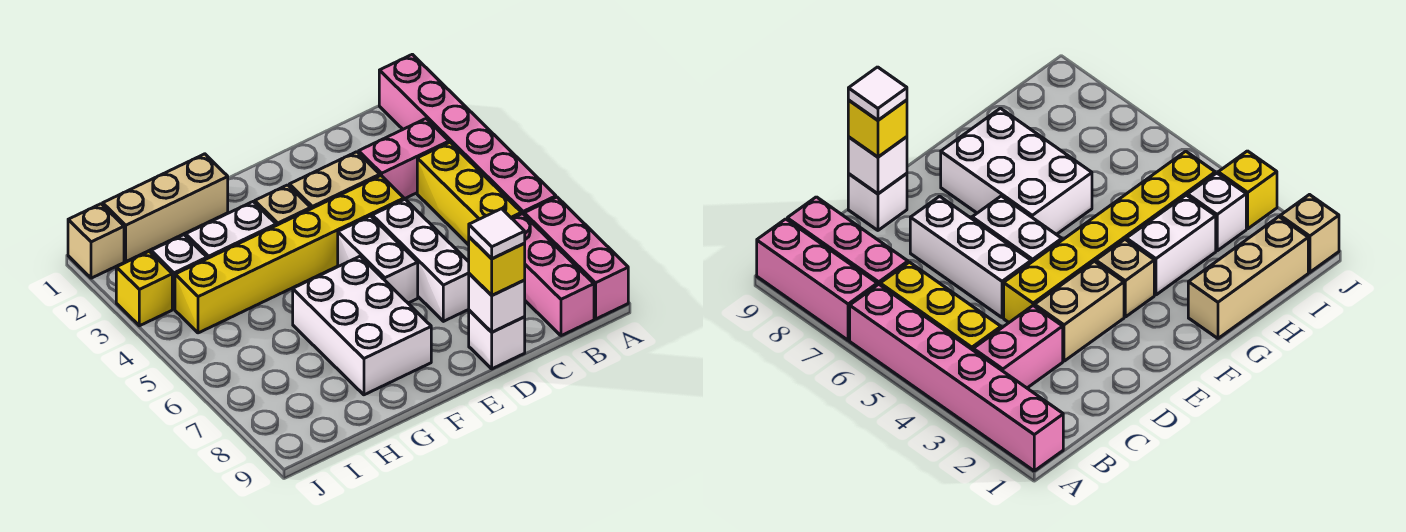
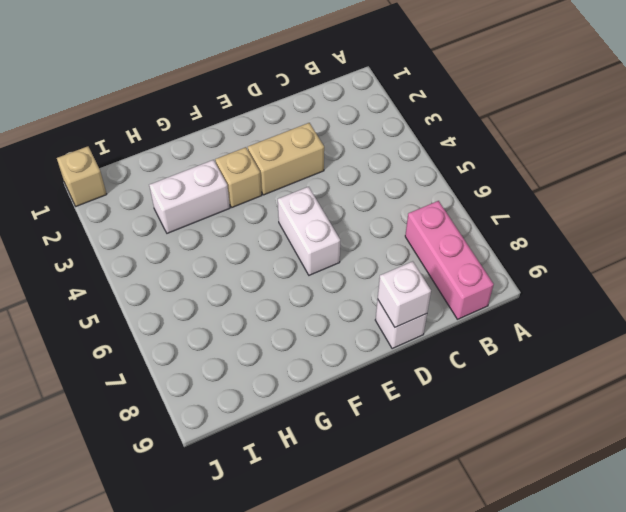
none -> pink 1x6 brick [379,54,556,214]
none -> pink 1x3 brick [524,197,628,319]
none -> pink 1x2 brick [359,119,449,199]

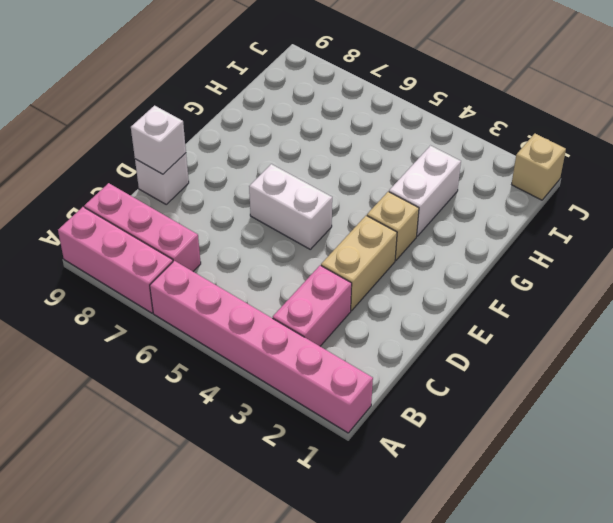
none -> yellow 1x3 brick [417,142,521,245]
none -> yellow 1x6 brick [175,176,404,333]
none -> white 1x3 brick [372,199,469,321]

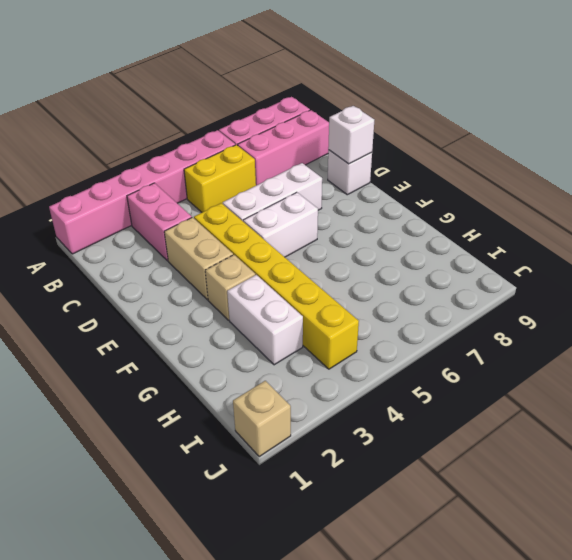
yellow 1x2 brick [184,145,256,212] -> yellow 1x3 brick [417,142,521,245]
none -> white 2x3 brick [293,256,431,395]
none -> tan 1x3 brick [103,154,228,261]
none -> white 1x1 brick [151,235,207,309]

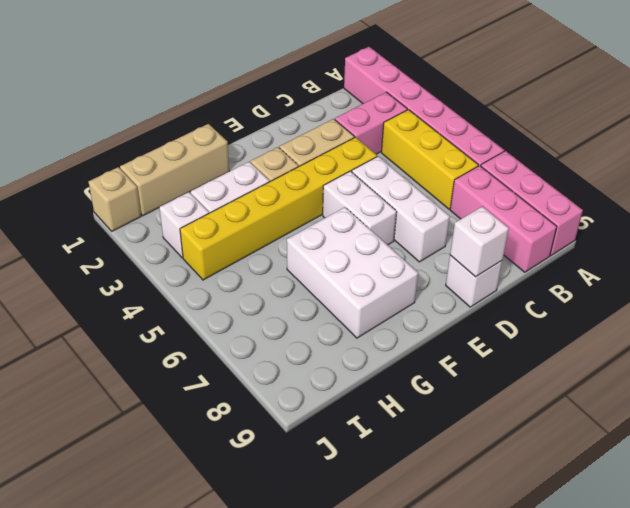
none -> yellow 1x1 brick [116,251,172,326]
none -> yellow 1x1 brick [468,237,525,295]
none -> white 1x1 tile [469,209,525,259]

